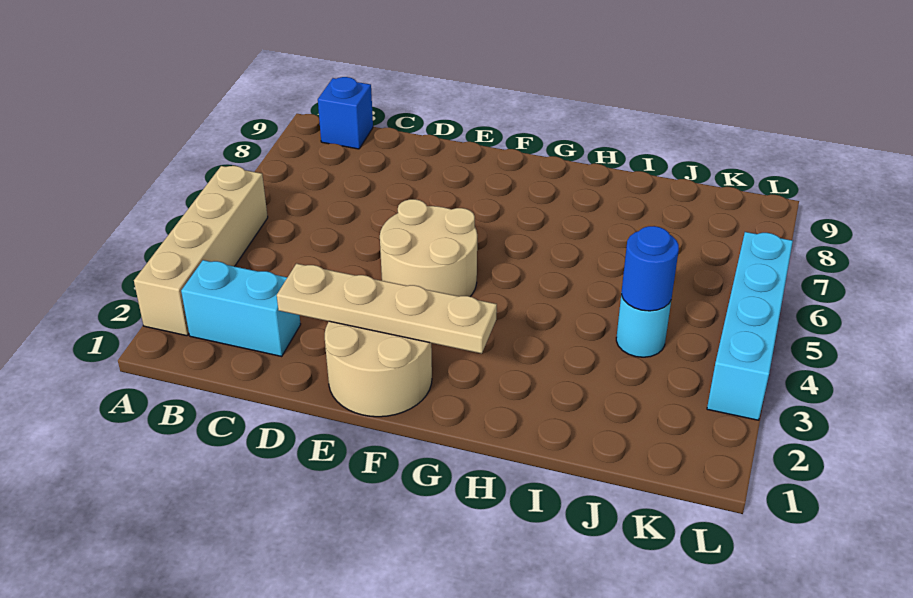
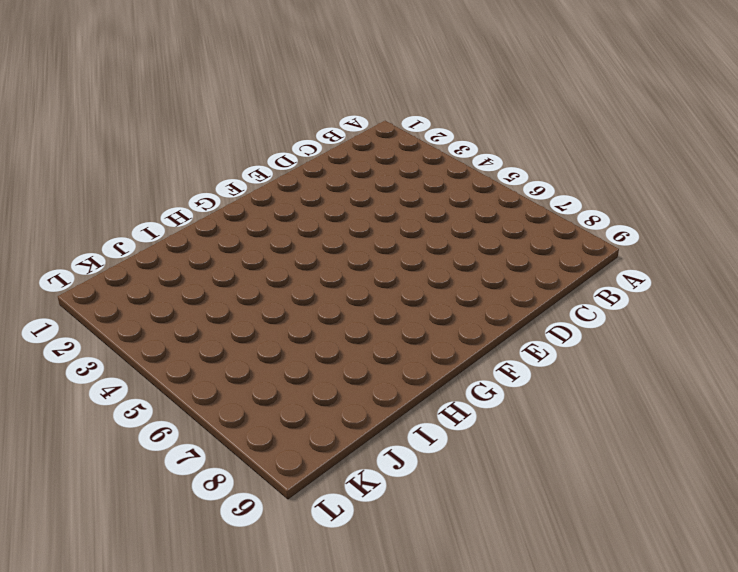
none -> tan 1x4 brick [134,166,268,336]
none -> cyan 1x2 brick [181,260,301,356]

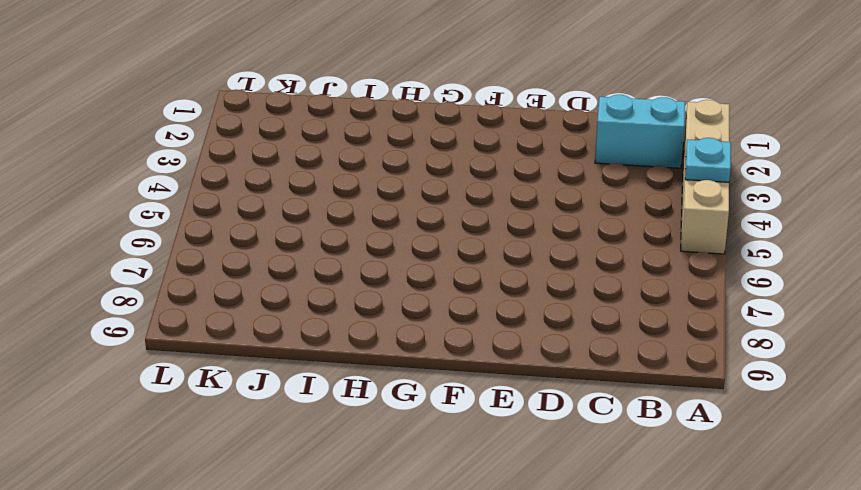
cyan 1x1 plate [685,138,731,182] -> none
none -> blue 1x1 brick [318,77,373,149]
none -> tan 2x2 round brick [325,321,432,417]

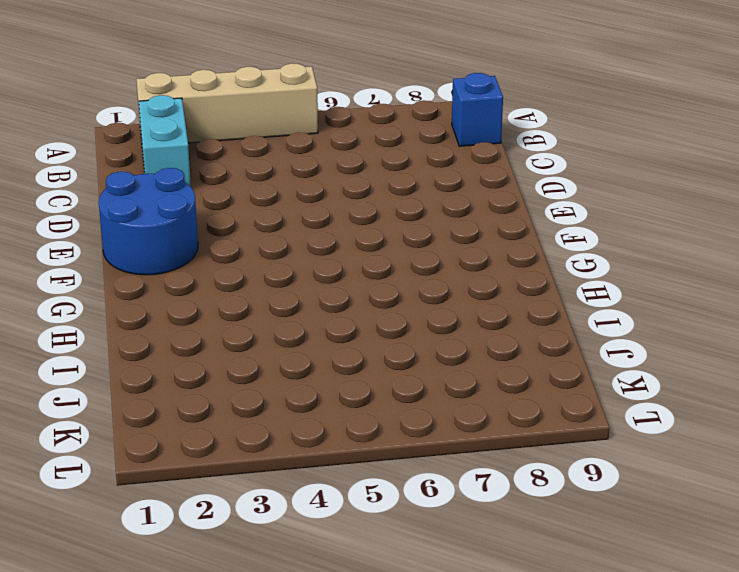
blue 2x2 round brick [99,168,198,275] -> tan 2x2 round brick [325,321,432,417]
none -> tan 2x2 round brick [380,199,477,296]
none -> cyan 1x1 round brick [616,292,671,357]

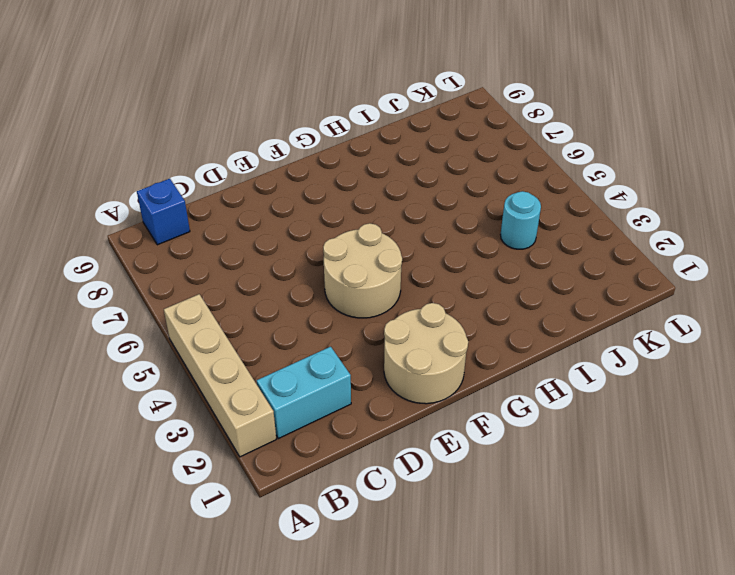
none -> cyan 1x4 brick [707,232,793,420]
none -> tan 1x4 plate [277,264,497,354]

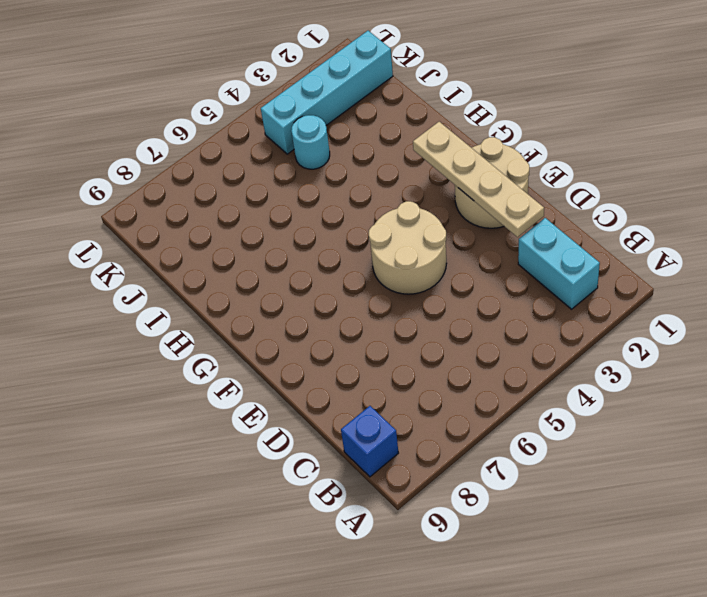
cyan 1x4 brick [261,31,393,154] -> cyan 1x4 brick moved to [707,232,793,420]
none -> tan 1x4 brick [134,166,268,336]
none -> blue 1x1 round brick [621,226,679,311]

